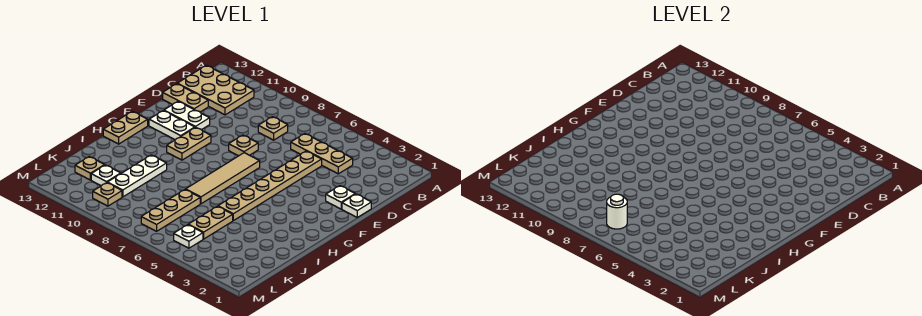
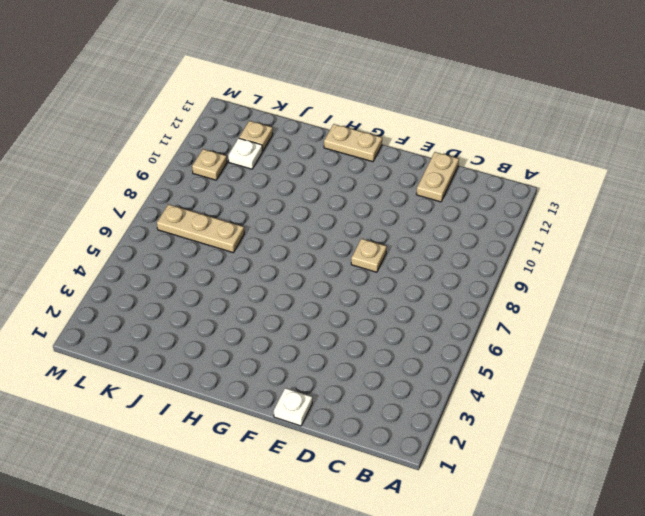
none -> tan 2x3 plate [177,65,254,115]
none -> tan 1x3 plate [291,134,353,174]
none -> tan 1x1 plate [258,117,288,140]

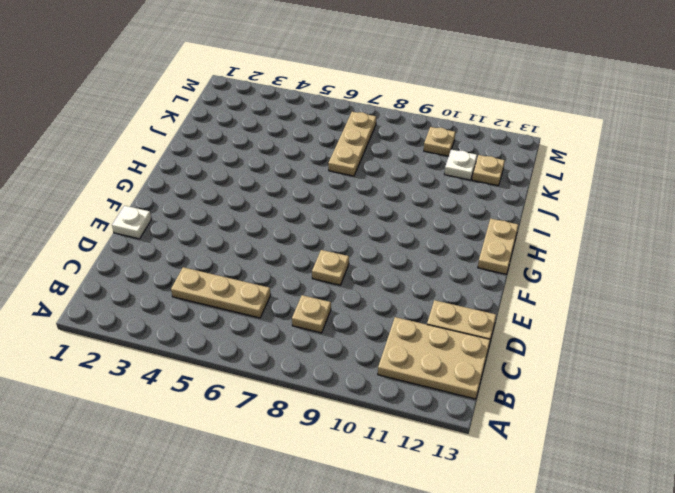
none -> tan 1x6 plate [218,151,322,221]
none -> white 1x1 plate [326,186,355,209]
none -> white 1x2 plate [164,102,210,130]

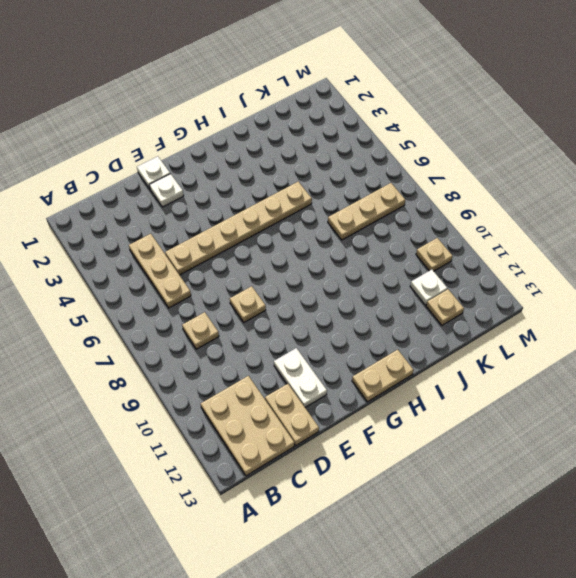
none -> tan 1x4 tile [186,153,260,204]
none -> tan 1x2 plate [167,127,211,160]
none -> white 1x2 plate [149,111,195,140]

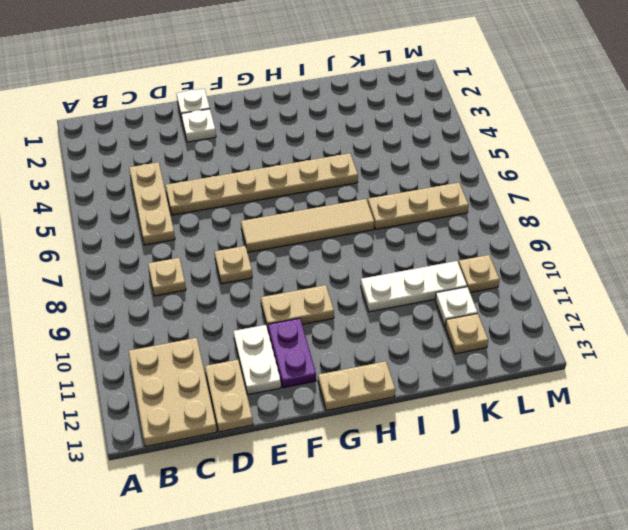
purple 1x2 plate [268,318,316,388] -> white 1x2 plate [149,111,195,140]
none -> tan 1x2 plate [188,206,233,239]
none -> white 1x1 plate [174,225,203,248]
none -> white 1x1 round brick [607,194,627,229]

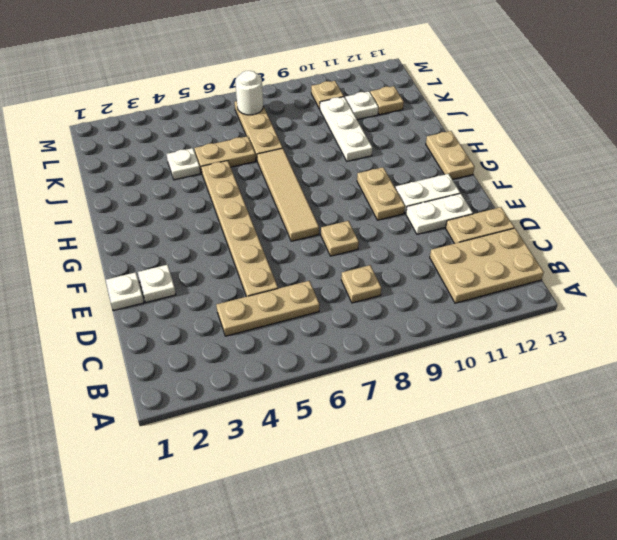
white 1x1 plate [167,148,200,180] -> white 1x1 plate moved to [174,225,203,248]
tan 1x2 plate [195,136,256,172] -> tan 1x2 plate turned to [188,206,233,239]

